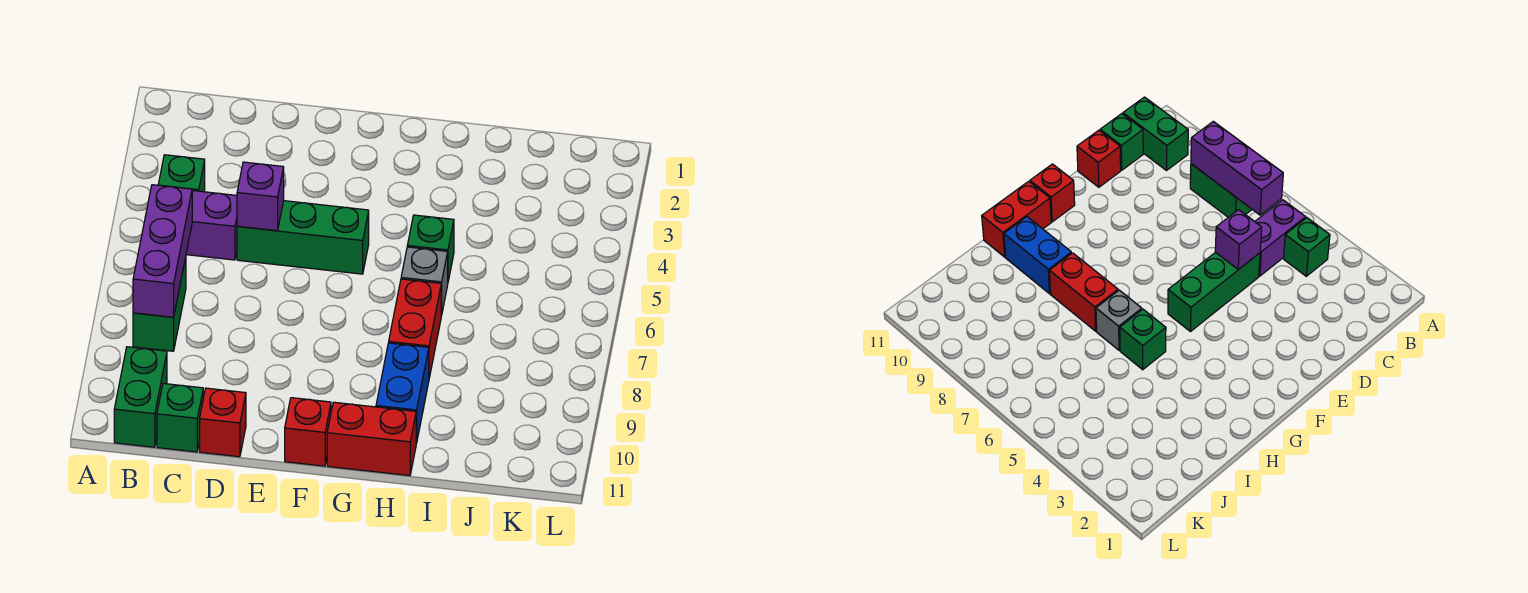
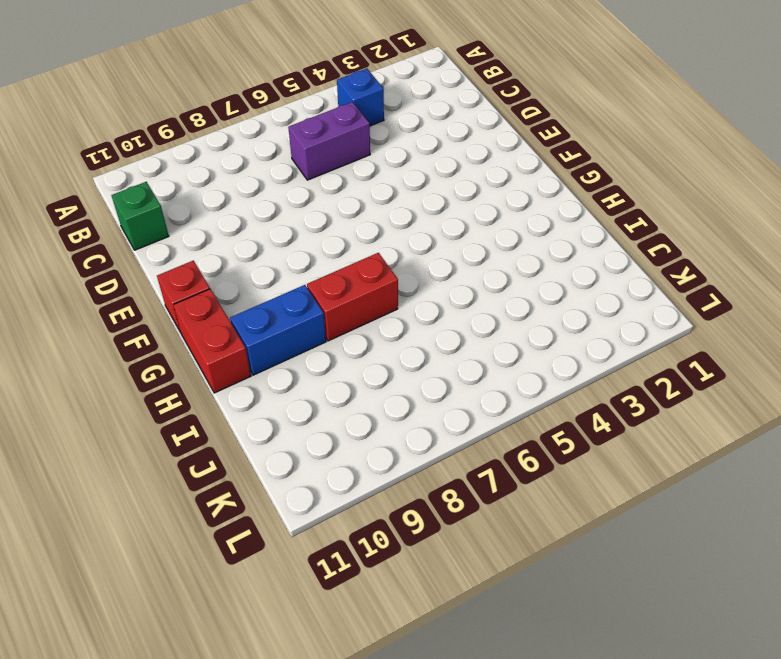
blue 1x1 brick [337,68,384,126] -> green 1x1 brick [158,155,205,192]
purple 1x2 brick [288,102,370,180] -> purple 1x2 brick turned to [186,191,237,260]
none -> green 1x2 brick [133,257,186,351]
none -> green 1x2 brick [114,347,167,447]
none -> green 1x3 brick [237,201,369,274]

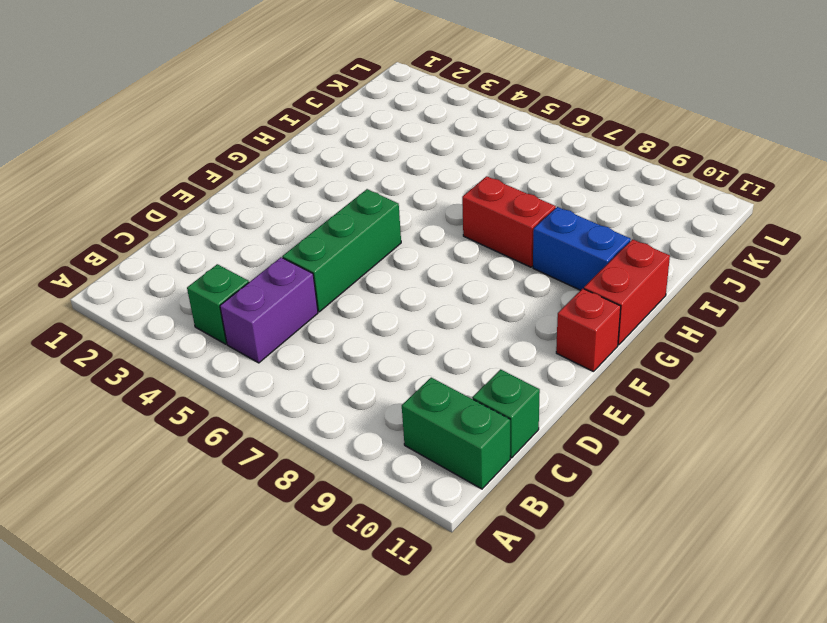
none -> green 1x2 brick [133,257,186,351]
none -> red 1x1 brick [200,388,246,457]
none -> green 1x1 brick [407,215,454,281]

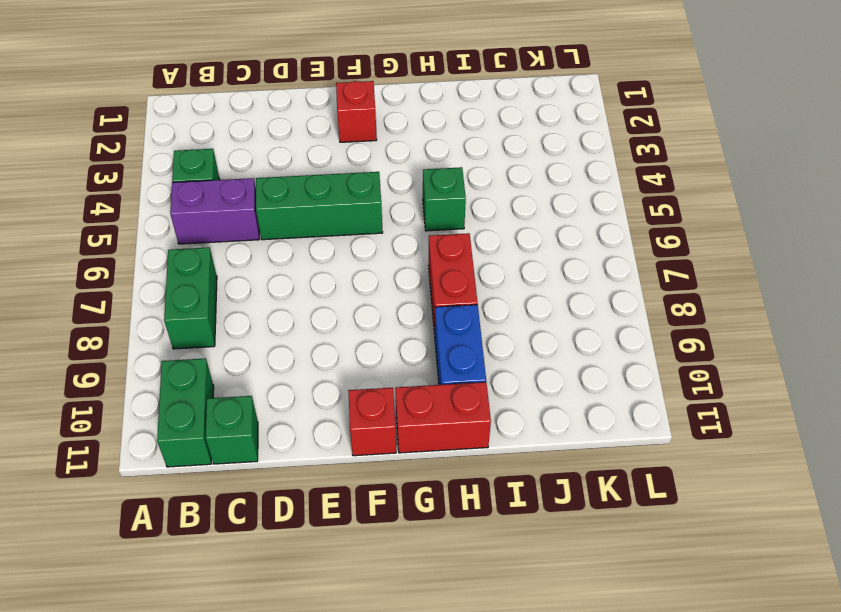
red 1x1 brick [336,81,377,142] -> red 1x1 brick moved to [200,388,246,457]
none -> grey 1x1 brick [401,247,448,315]
none -> purple 1x3 brick [133,185,192,317]
none -> purple 1x1 brick [237,162,284,231]

